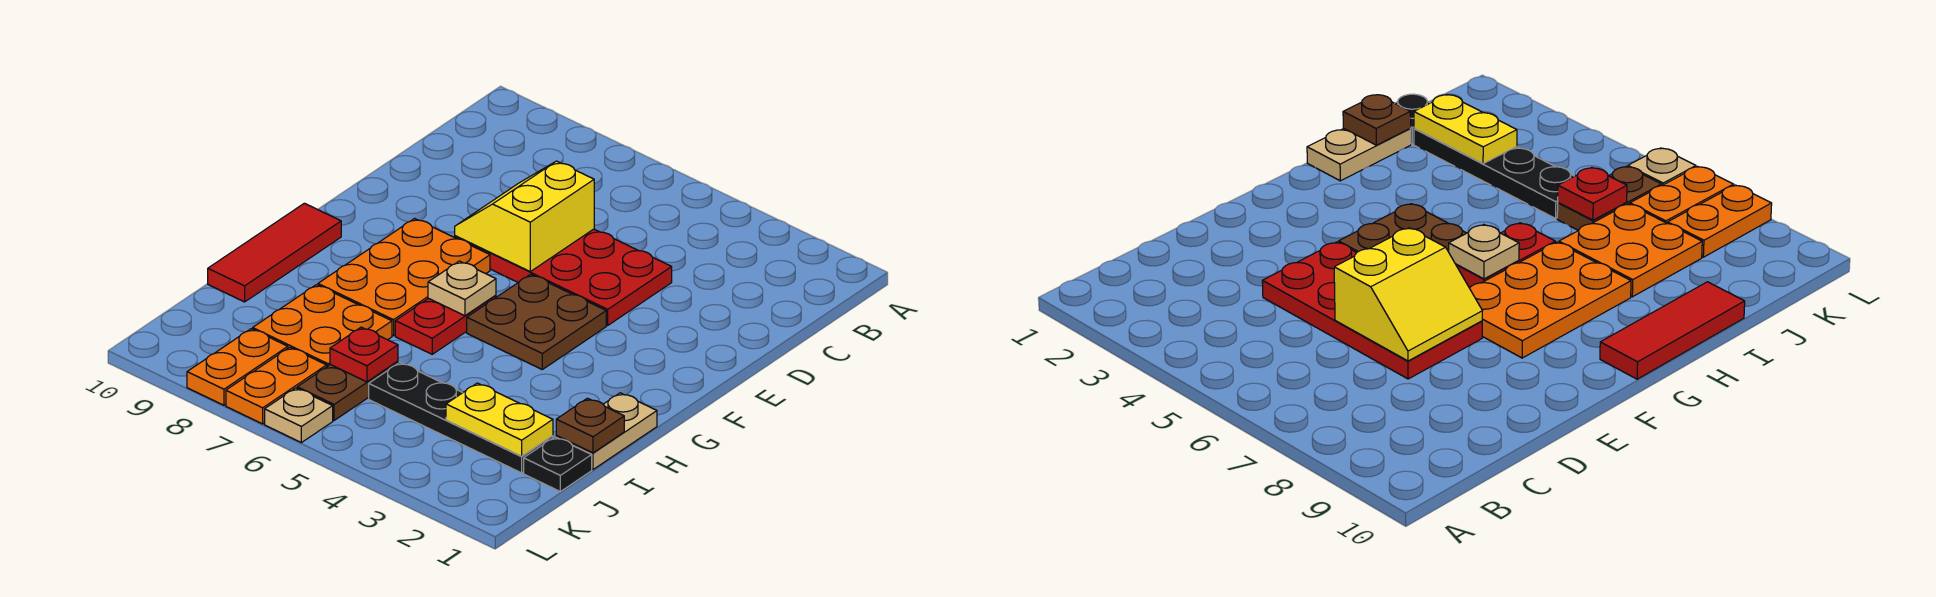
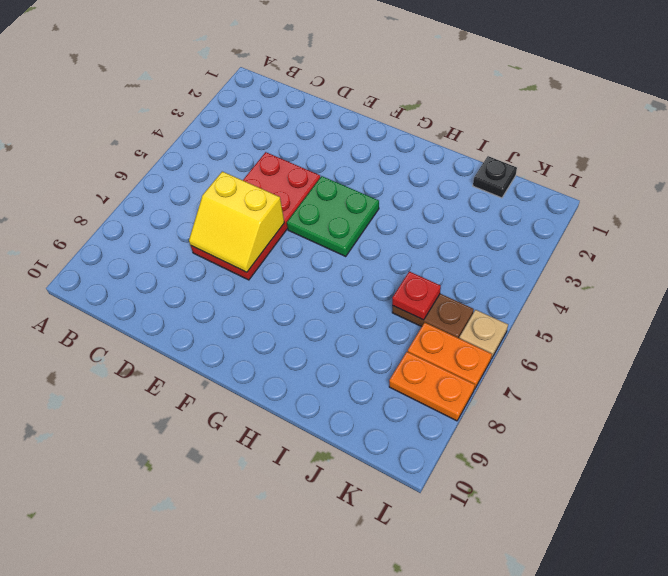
green 2x2 plate [287,176,379,256] -> brown 2x2 plate [467,274,606,369]
none -> orange 2x3 plate [318,219,490,336]
none -> red 1x2 plate [395,295,496,354]
none -> red 1x3 tile [208,203,341,302]

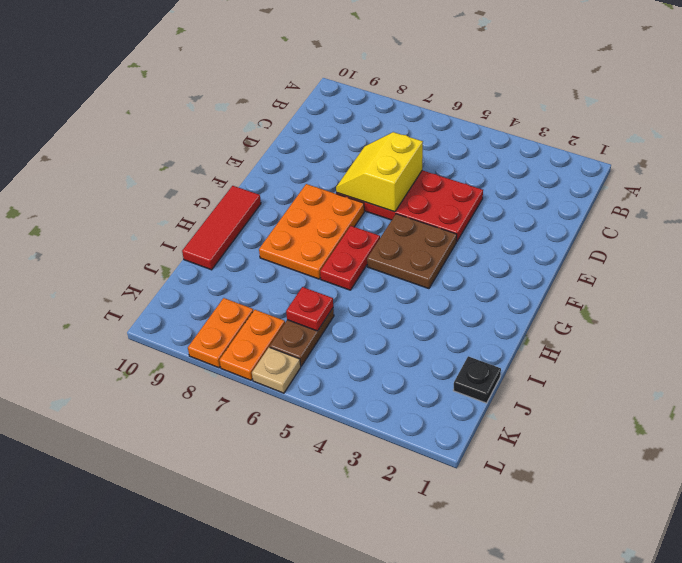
none -> tan 1x2 plate [556,393,657,469]
none -> orange 2x2 plate [253,285,392,366]
none -> black 1x4 plate [369,363,553,473]

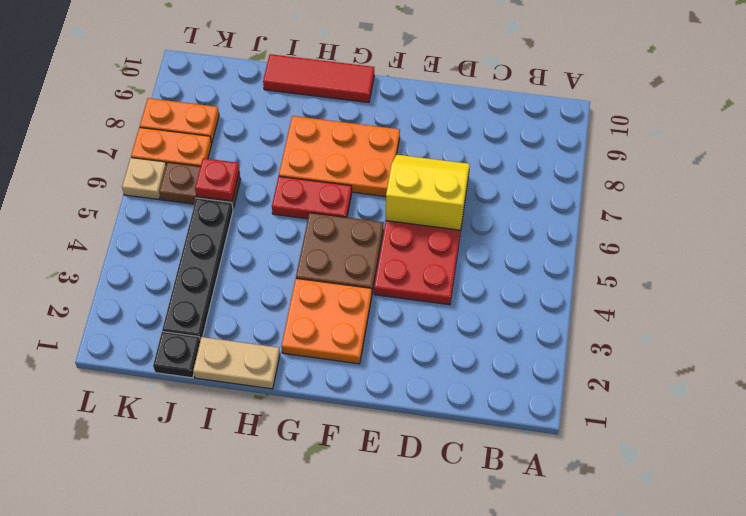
orange 2x2 plate [281,278,372,364] -> orange 2x2 plate moved to [253,285,392,366]
none -> tan 1x1 plate [428,261,496,316]
none -> brown 1x1 plate [556,398,624,453]
none -> yellow 1x2 plate [446,383,553,456]

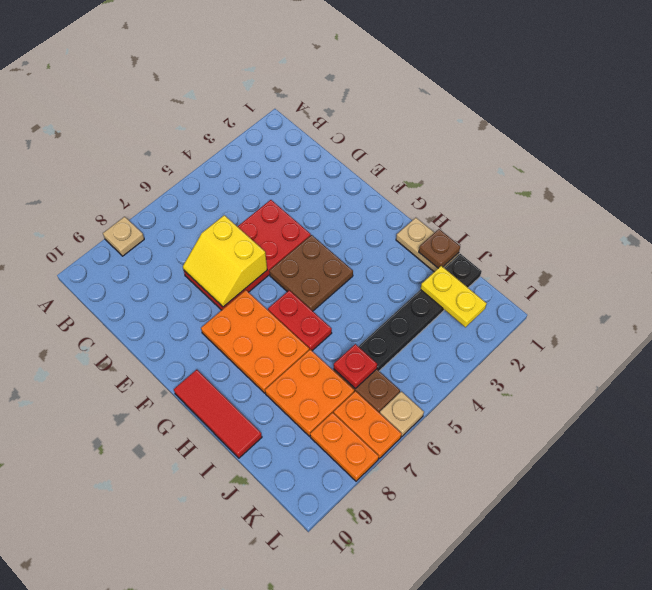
tan 1x1 plate [103,217,144,256] -> tan 1x1 plate moved to [428,261,496,316]
yellow 1x2 plate [421,266,487,327] -> yellow 1x2 plate turned to [446,383,553,456]

